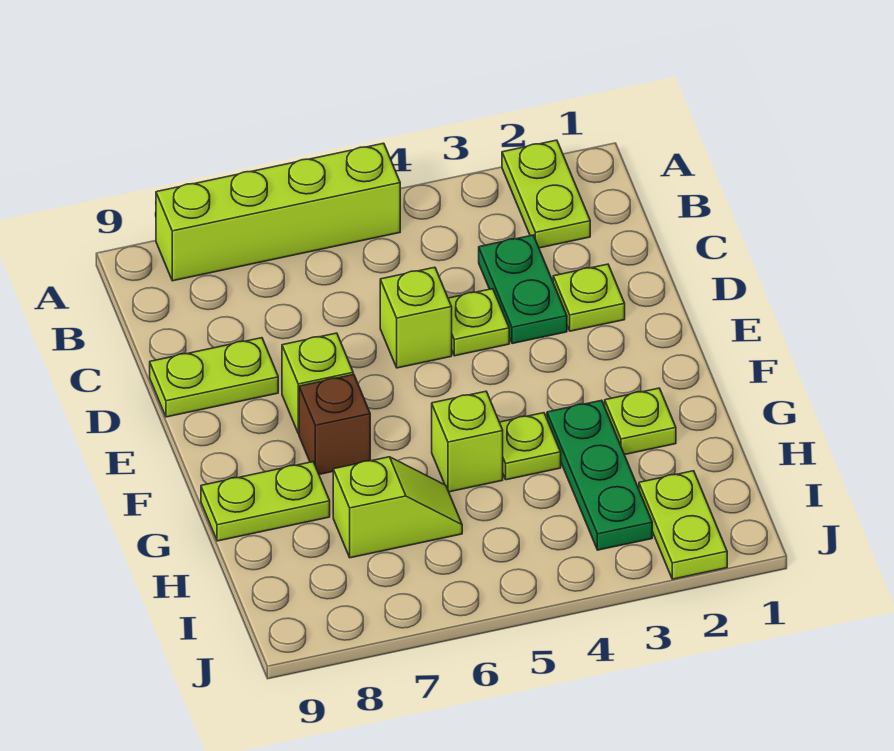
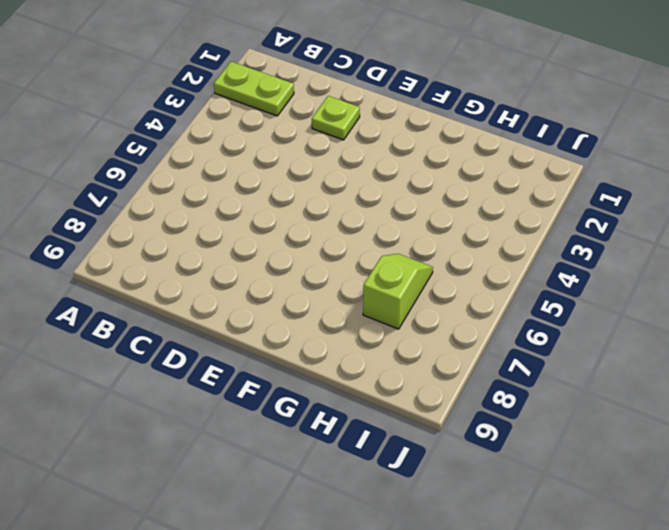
none -> lime 1x4 brick [156,143,400,281]
none -> green 1x2 plate [479,235,567,344]
none -> lime 1x1 plate [448,289,509,356]

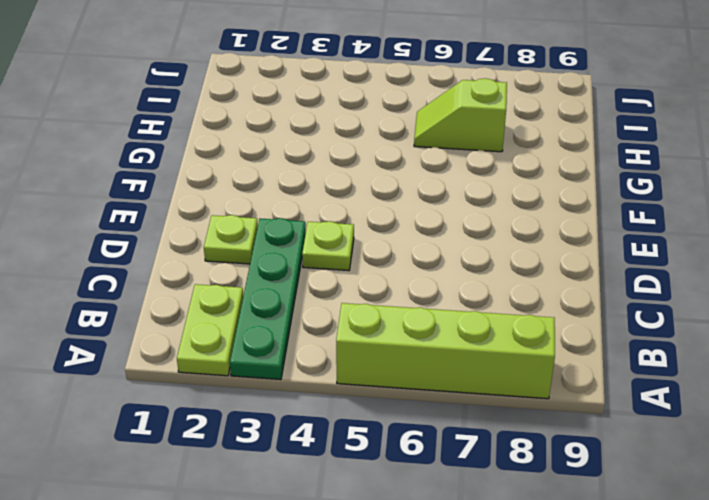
green 1x4 plate [230,218,306,380] -> green 1x2 plate [479,235,567,344]
none -> lime 1x1 brick [380,267,452,368]
none -> lime 1x2 plate [150,338,278,417]
none -> lime 1x1 brick [282,333,353,434]

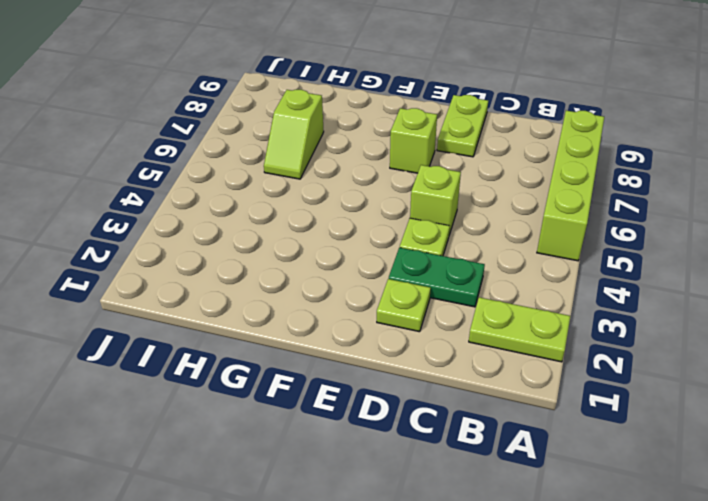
none -> brown 1x1 brick [299,374,370,474]
none -> lime 1x1 plate [605,388,676,455]
none -> green 1x3 plate [547,400,652,550]

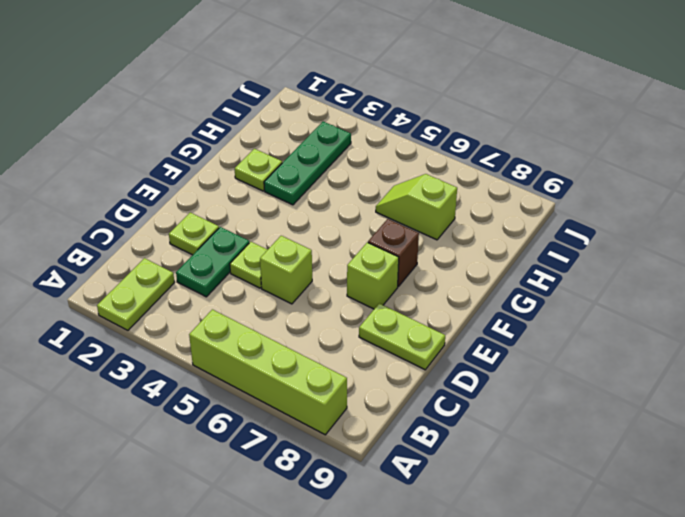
none -> lime 1x1 plate [499,413,561,480]
none -> lime 1x1 brick [432,391,503,492]
none -> lime 1x2 plate [201,462,330,541]

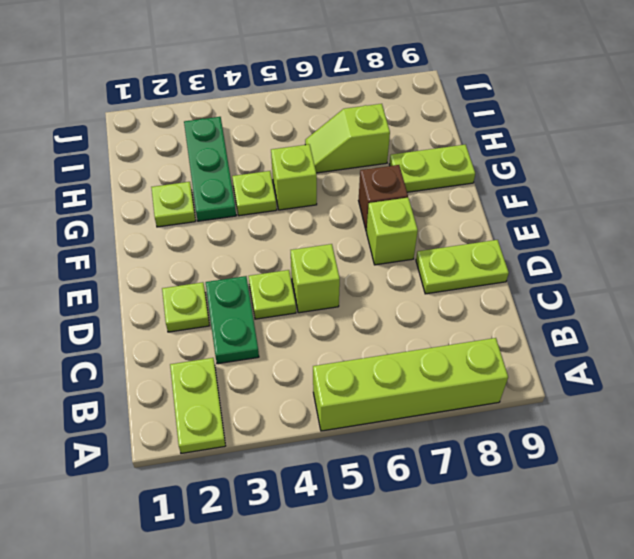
none -> lime 1x2 plate [639,471,727,579]

